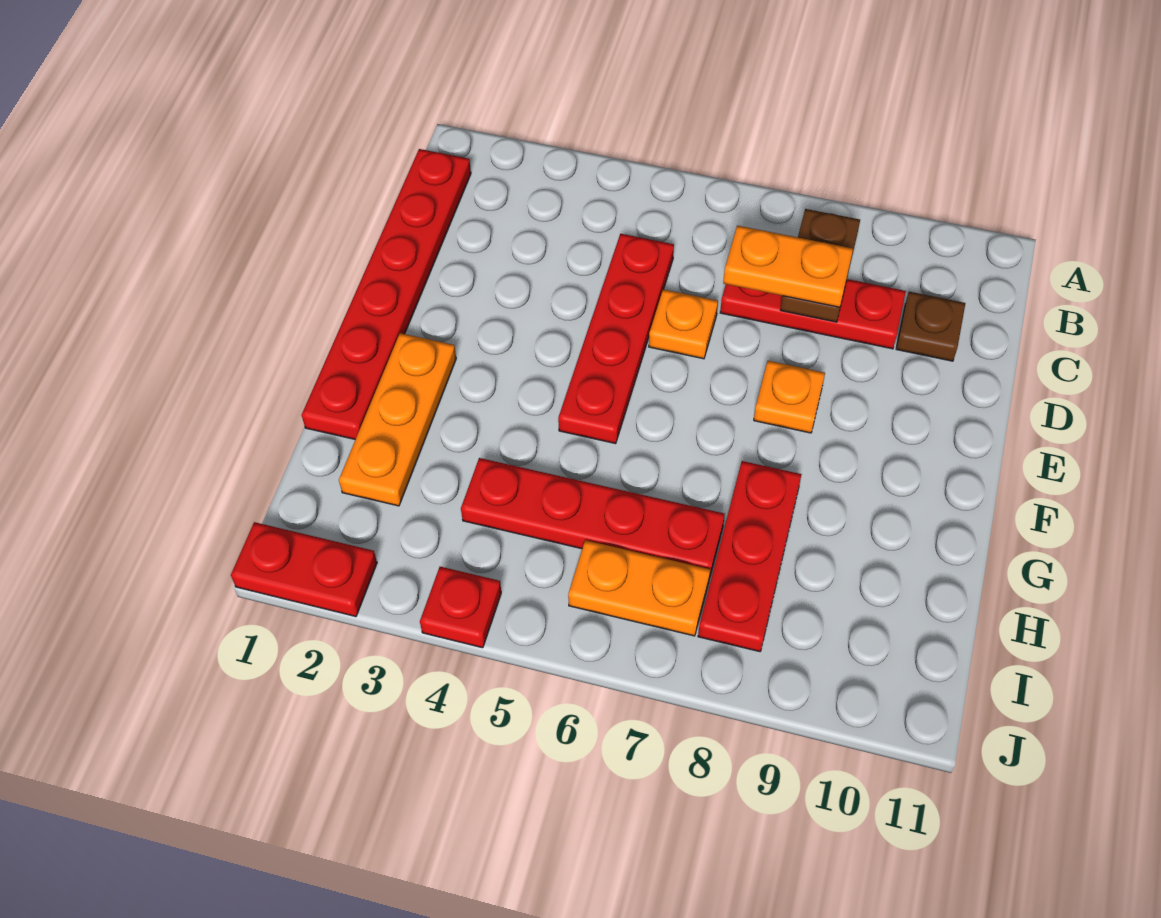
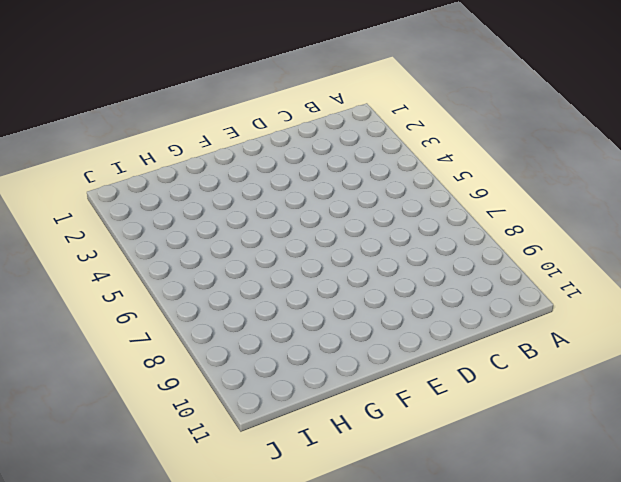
none -> red 1x6 plate [302,149,471,440]
none -> red 1x4 plate [558,234,674,444]
none -> red 1x3 plate [720,279,906,349]

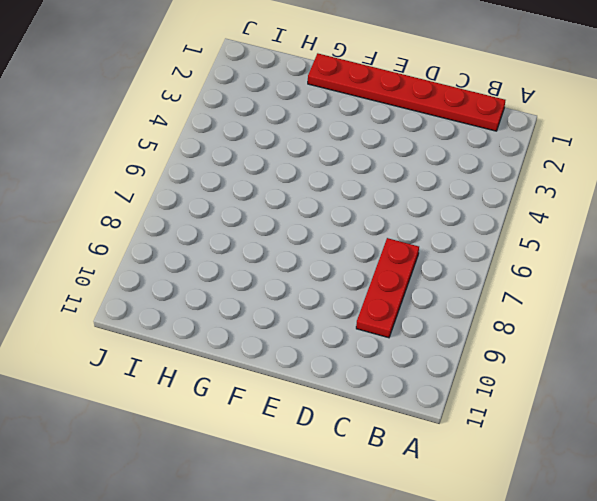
none -> red 1x4 plate [558,234,674,444]
none -> brown 1x1 plate [896,292,965,361]
none -> orange 1x1 plate [649,289,718,359]

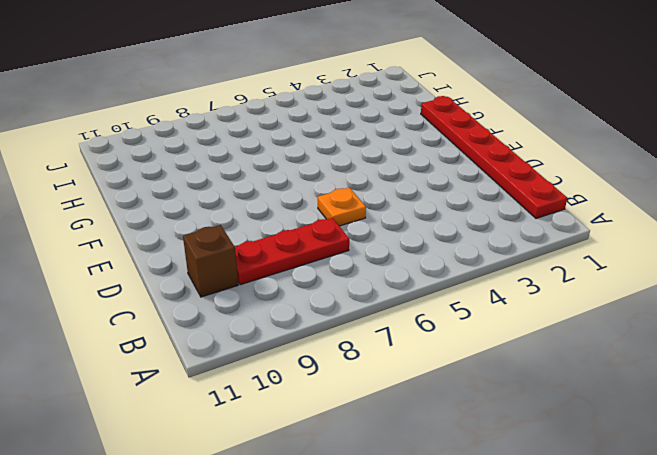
brown 1x1 brick [183,225,238,297] -> brown 1x1 plate [896,292,965,361]
none -> red 1x4 plate [558,234,674,444]
none -> orange 1x1 plate [754,361,825,433]
none -> orange 1x3 plate [339,333,456,506]

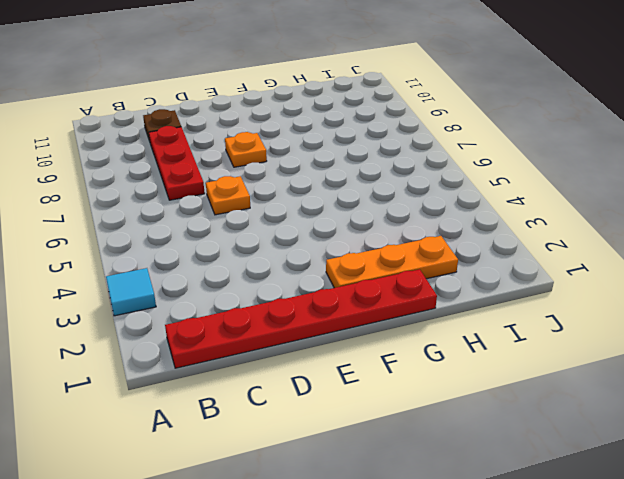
cyan 1x1 tile [106,268,156,316] -> none
none -> red 1x4 plate [558,234,674,444]
none -> red 1x3 plate [698,461,801,652]
none -> red 1x4 plate [461,458,725,578]

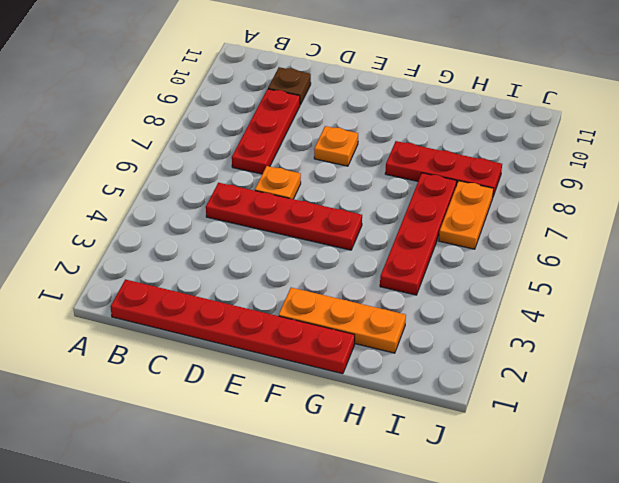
none -> red 1x2 plate [231,522,377,617]
none -> red 1x1 plate [420,567,501,648]
none -> brown 1x2 plate [781,209,860,322]

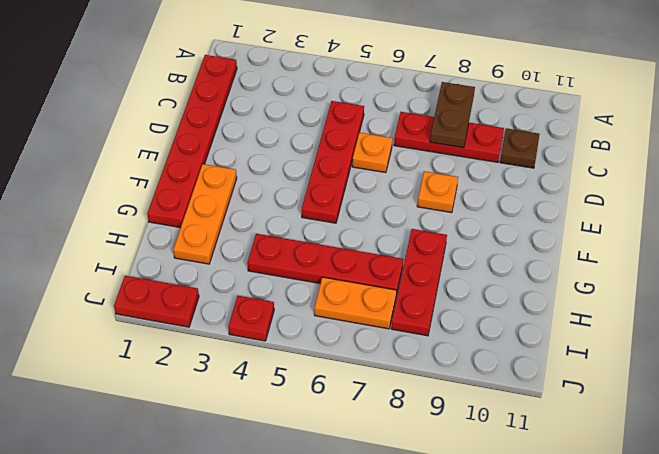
none -> orange 1x2 plate [723,226,853,307]

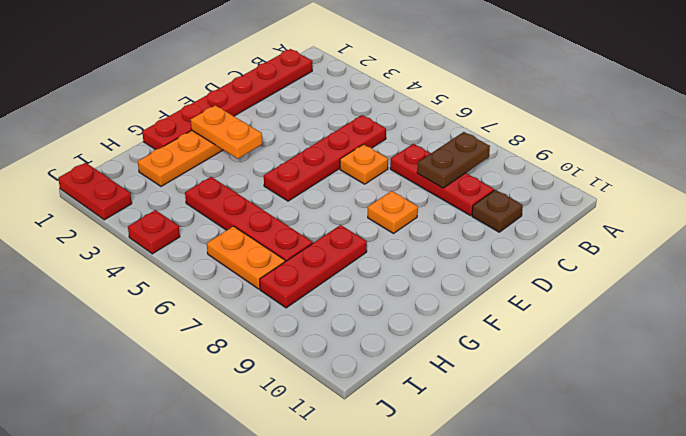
orange 1x2 plate [191,105,262,159] -> orange 1x2 plate moved to [723,226,853,307]

